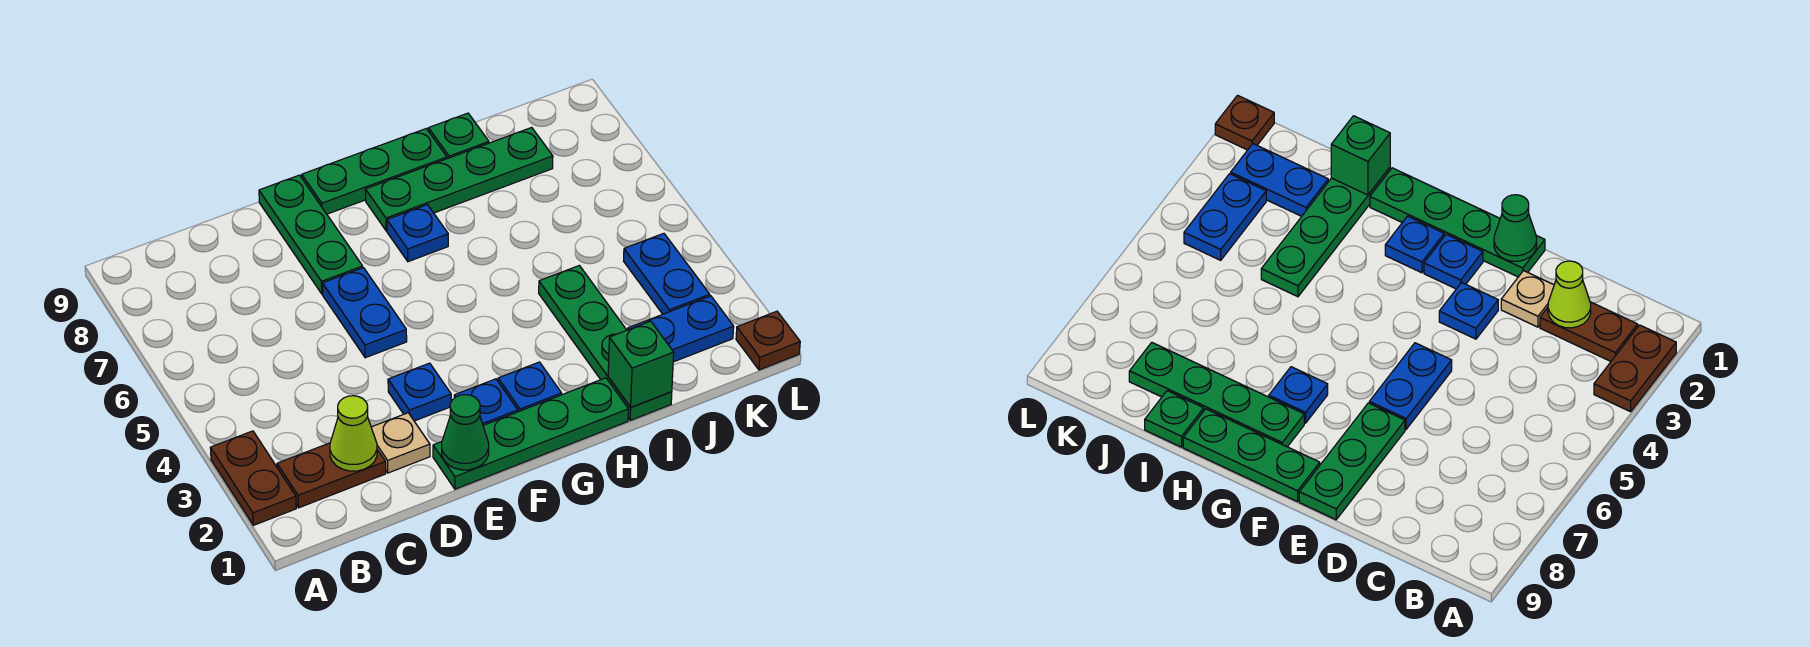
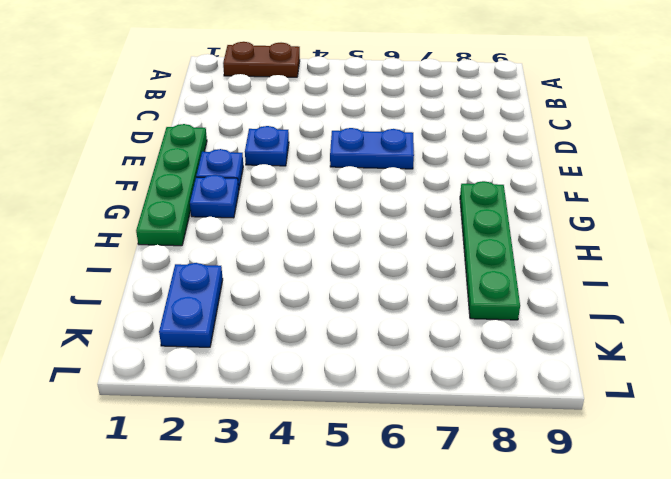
none -> brown 1x2 plate [277,443,386,508]
none -> tan 1x1 plate [371,413,430,473]
none -> green 1x3 plate [259,175,363,294]

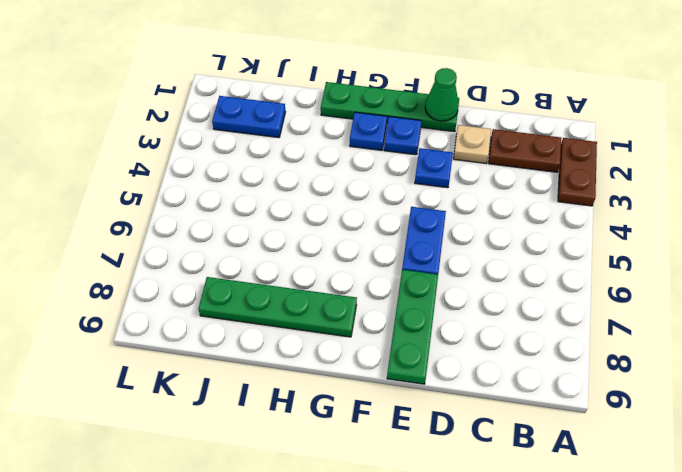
none -> green 1x3 plate [302,129,447,214]
none -> blue 1x1 plate [387,205,448,262]
none -> green 1x4 plate [539,266,672,421]

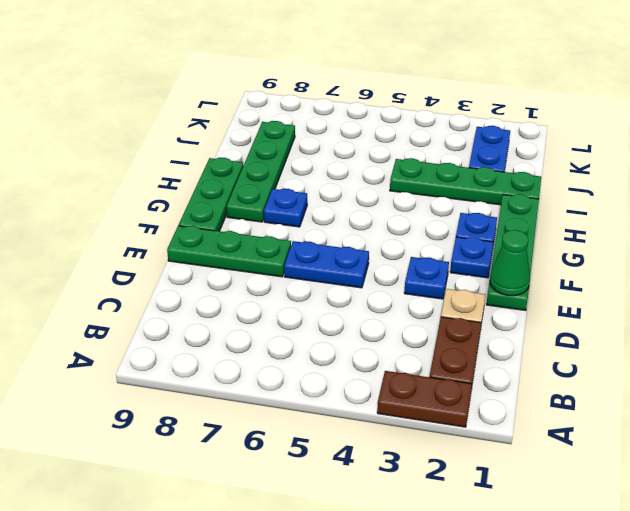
none -> green 1x1 plate [428,113,489,159]
none -> blue 1x2 plate [624,233,710,314]
none -> brown 1x1 plate [736,311,800,370]

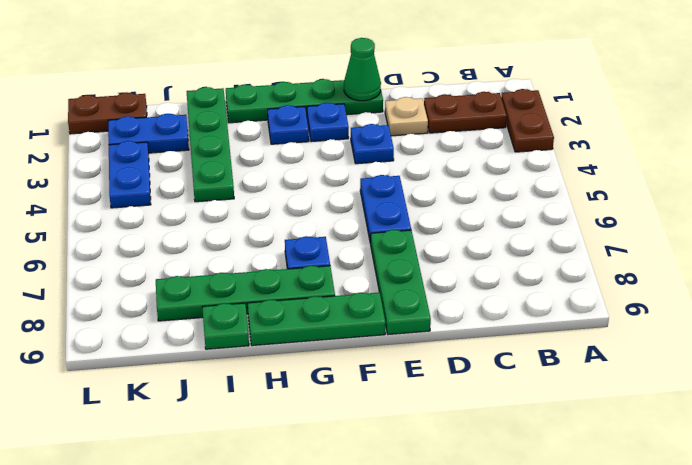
brown 1x2 plate [68,92,147,134] -> brown 1x1 plate [736,311,800,370]
none -> lime 1x1 cone [330,396,377,471]
none -> green 1x1 brick [608,321,674,407]

